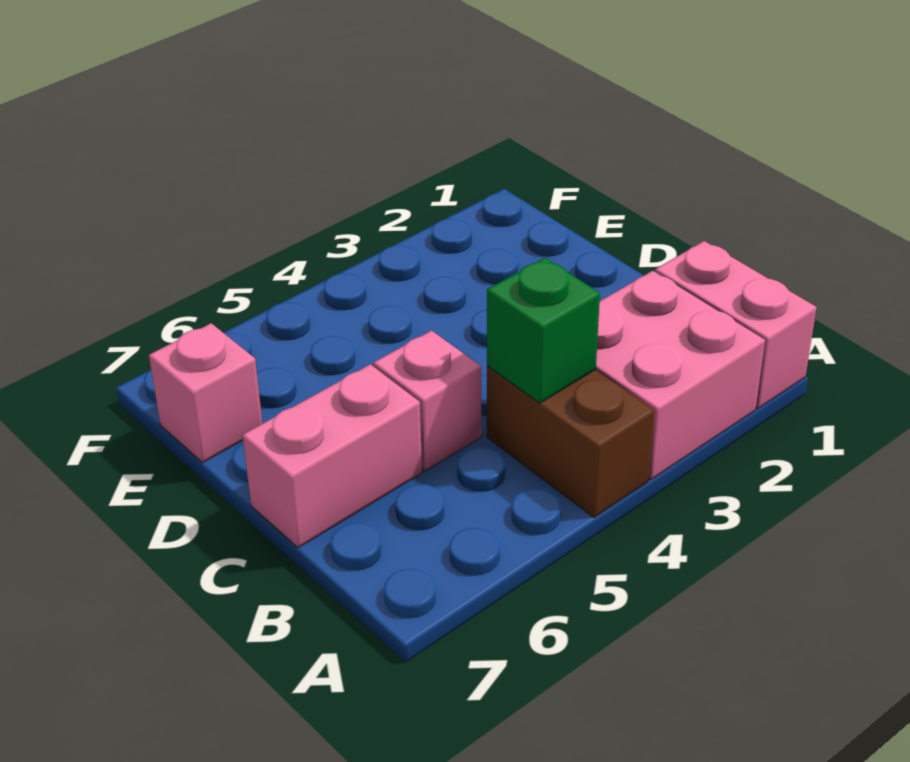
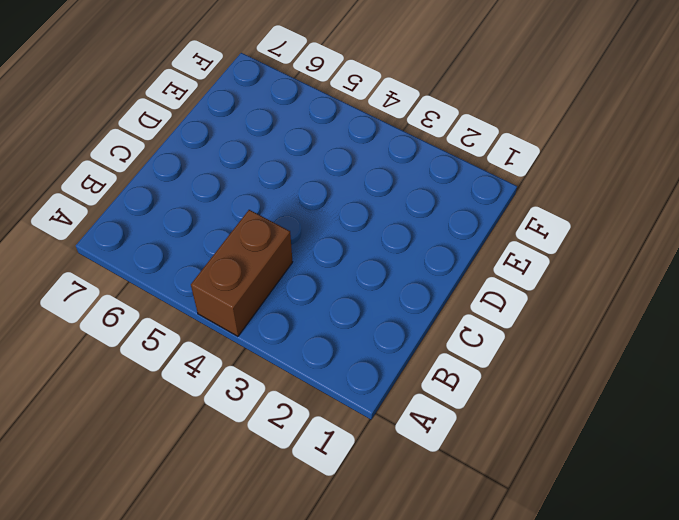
none -> pink 1x2 brick [655,241,817,409]
none -> pink 2x2 brick [596,271,765,479]

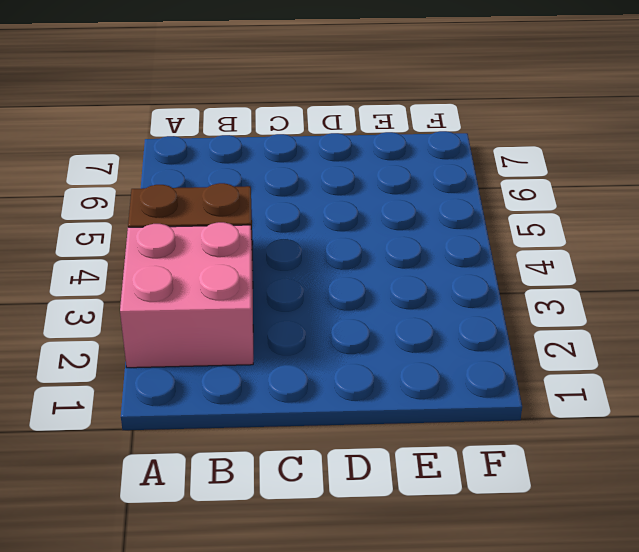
none -> pink 1x2 brick [655,241,817,409]
none -> pink 1x1 brick [373,331,482,471]

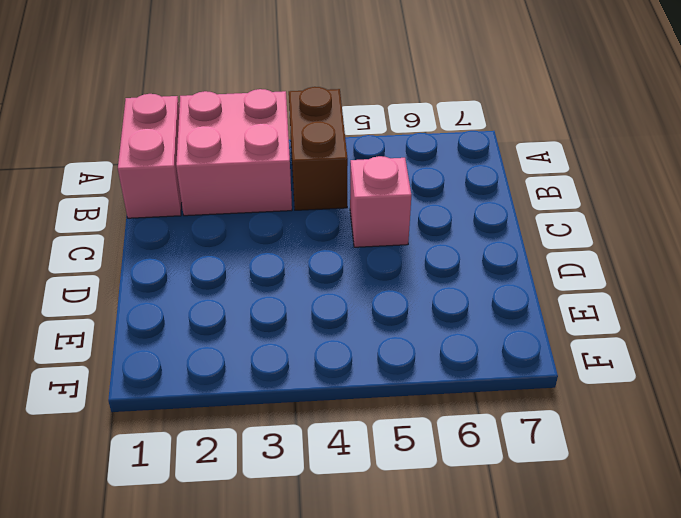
none -> pink 1x2 brick [242,364,422,548]
none -> pink 1x1 brick [149,323,263,463]

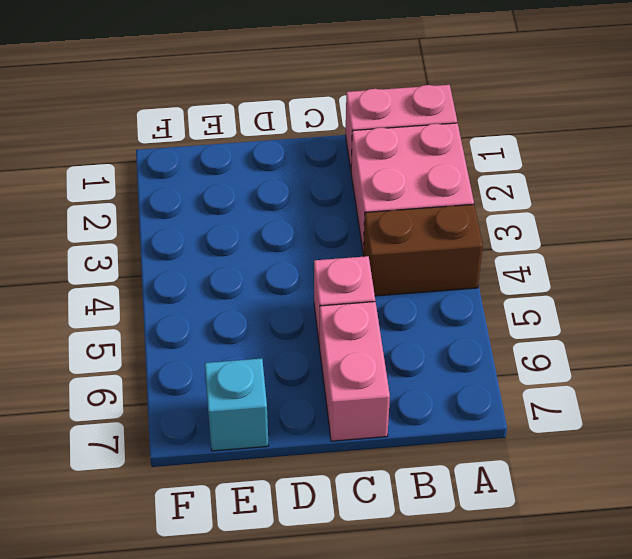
cyan 1x1 brick [205,358,269,451] -> pink 1x1 brick [149,323,263,463]
none -> green 1x1 brick [487,258,600,403]

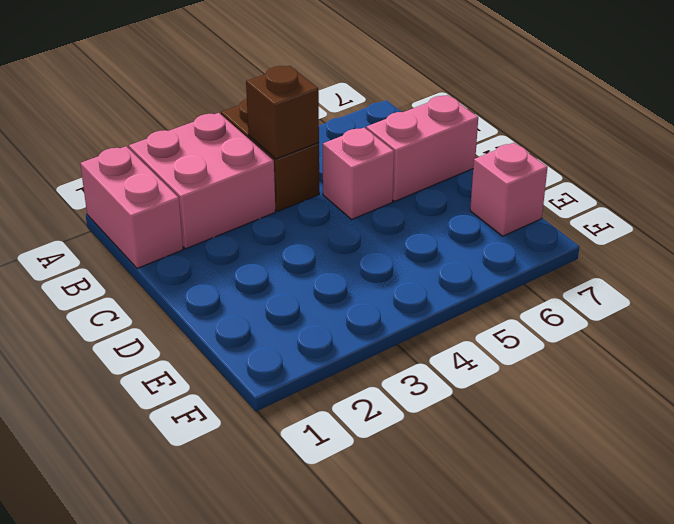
brown 1x1 brick [246,66,319,159] -> green 1x1 brick [487,258,600,403]

